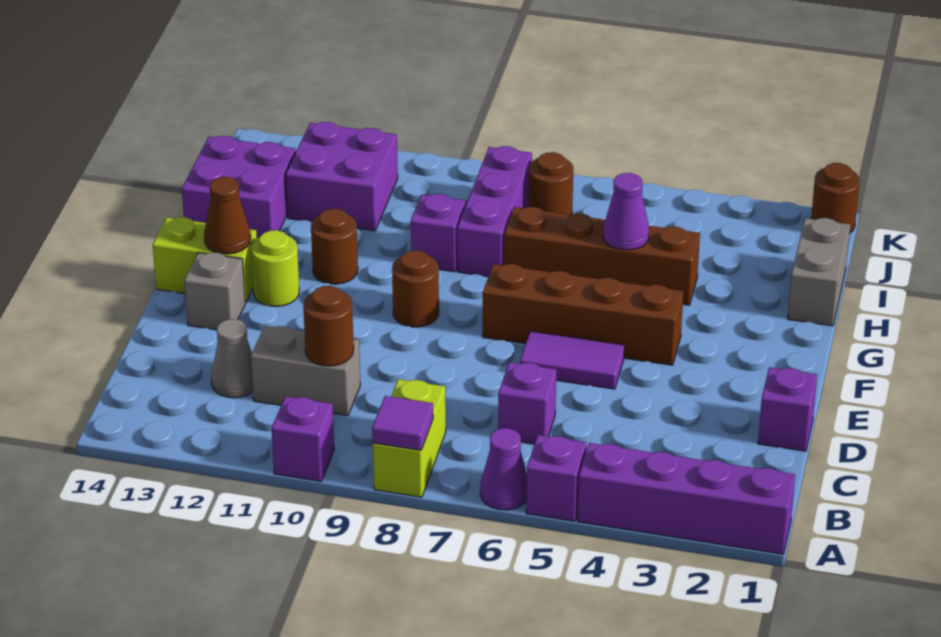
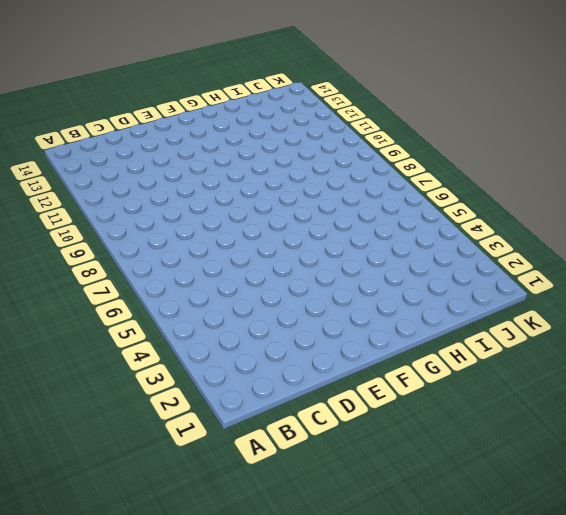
none -> purple 1x4 brick [578,443,795,554]
none -> purple 1x1 brick [526,435,586,521]
none -> purple 1x1 cone [480,428,527,510]

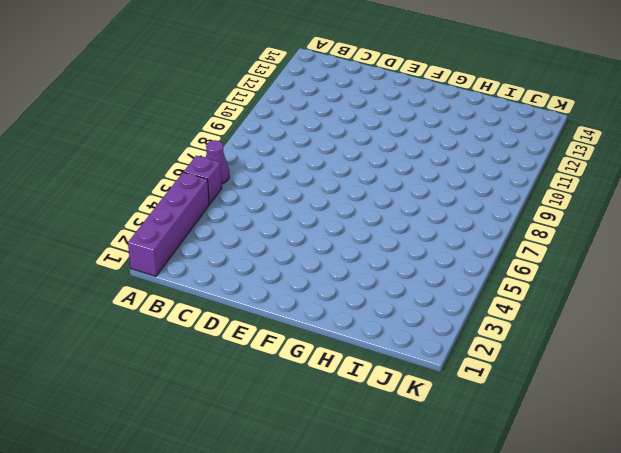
none -> lime 1x2 brick [373,379,446,497]
none -> purple 1x1 brick [272,396,334,481]
none -> purple 1x1 brick [498,362,556,444]

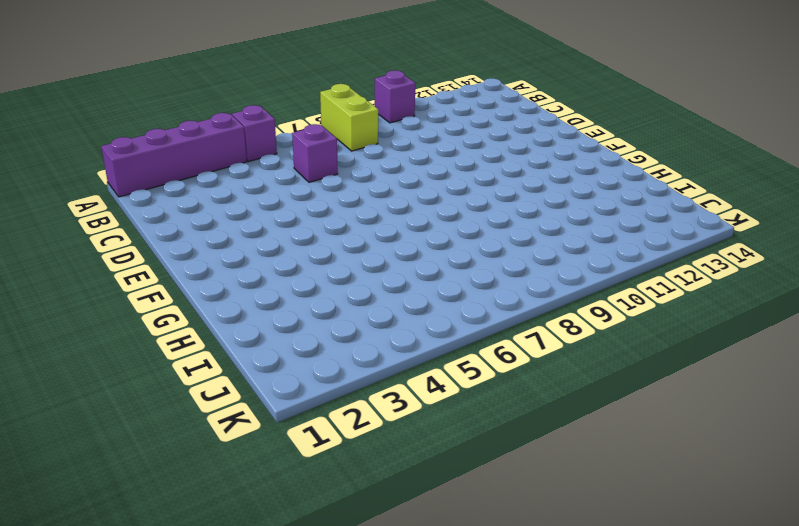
none -> purple 1x1 cone [480,428,527,510]
none -> grey 1x2 brick [251,326,360,416]
none -> grey 1x1 cone [211,319,253,398]

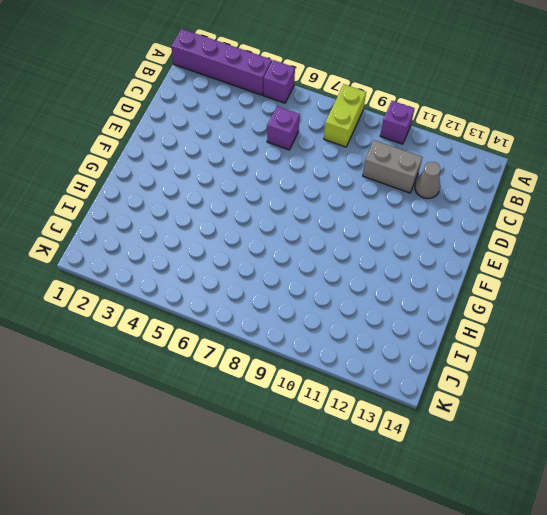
none -> purple 1x1 cone [480,428,527,510]
none -> purple 1x1 brick [758,367,817,451]
none -> purple 1x2 tile [520,331,624,389]

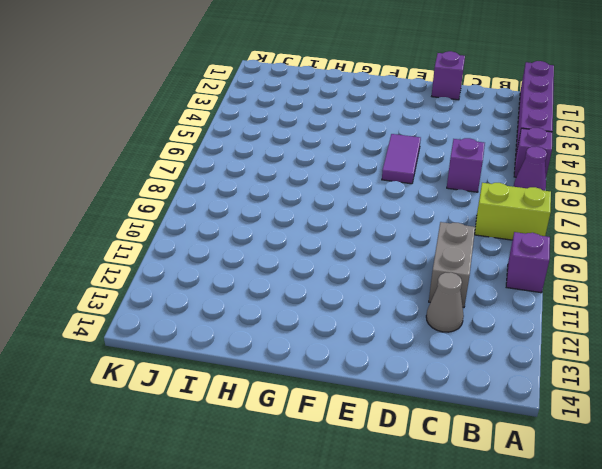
none -> grey 1x1 brick [184,252,245,330]
none -> brown 1x4 brick [483,264,683,365]
none -> brown 1x1 round brick [392,250,439,327]

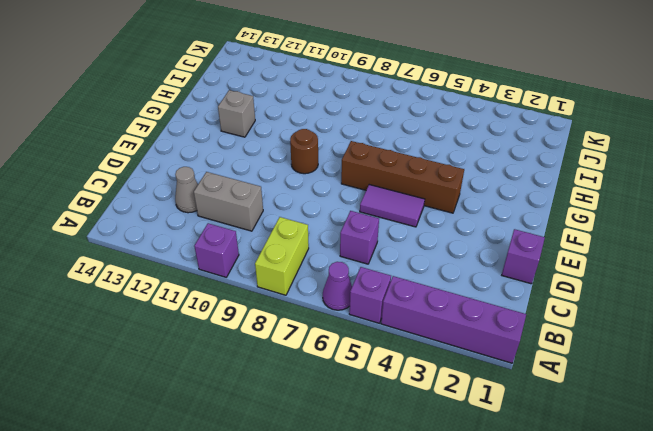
grey 1x1 brick [218,90,255,137] -> grey 1x1 brick moved to [184,252,245,330]
none -> lime 1x1 round brick [251,230,299,306]
none -> lime 1x2 brick [153,217,257,303]
none -> brown 1x1 round brick [311,209,358,284]

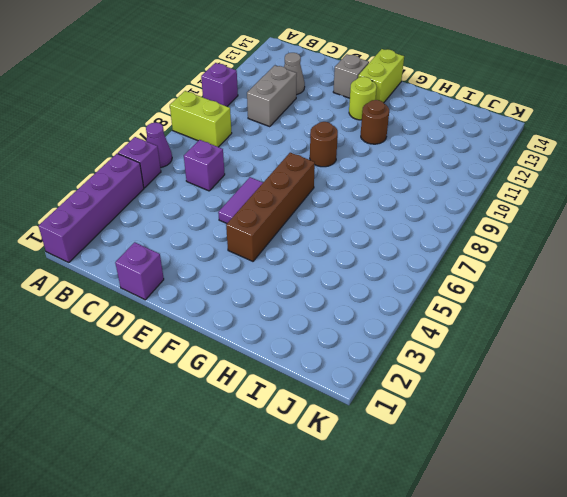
none -> grey 1x2 brick [788,218,850,326]
none -> brown 1x4 brick [504,207,700,305]
none -> purple 1x3 brick [457,146,532,276]

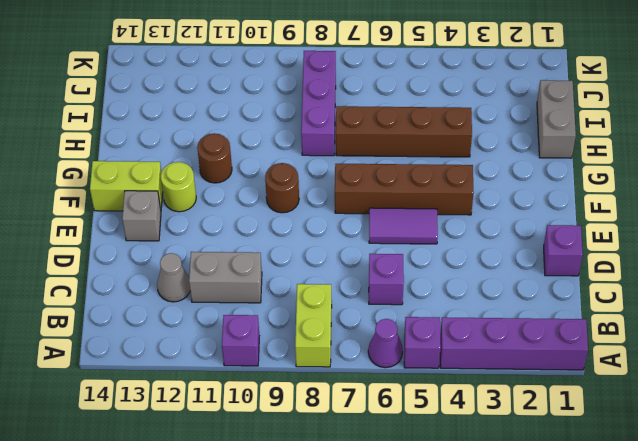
none -> purple 1x1 brick [411,194,466,272]
none -> purple 2x2 brick [182,136,296,238]
none -> purple 2x2 brick [286,122,398,231]

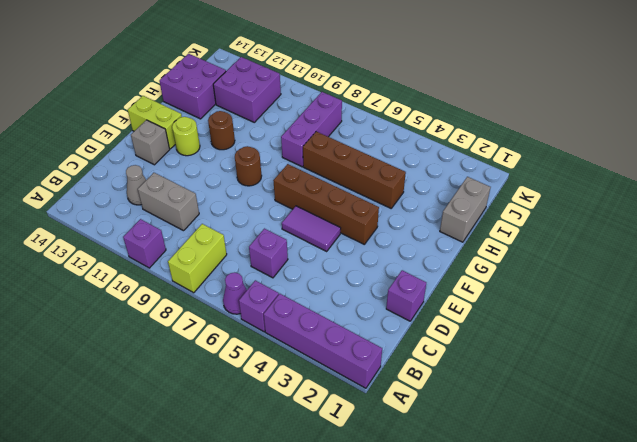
none -> purple 1x1 brick [411,194,466,272]
none -> brown 1x1 round brick [529,152,573,215]
none -> brown 1x1 round brick [811,163,860,234]

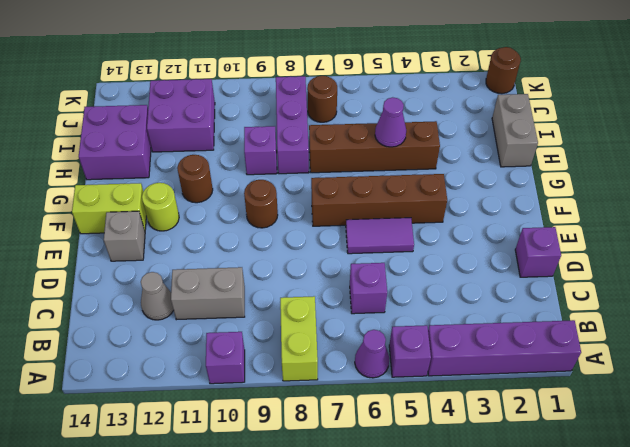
none -> purple 1x1 tile [372,396,433,450]
none -> brown 1x1 round brick [303,286,354,366]
none -> brown 1x1 cone [204,177,251,254]

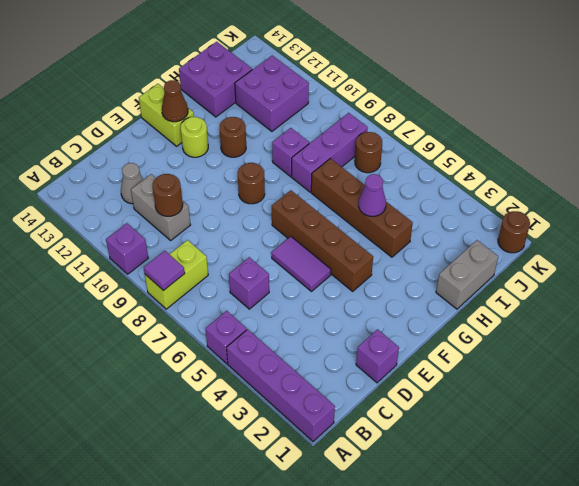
none -> purple 1x1 cone [480,428,527,510]
none -> grey 1x1 brick [184,252,245,330]

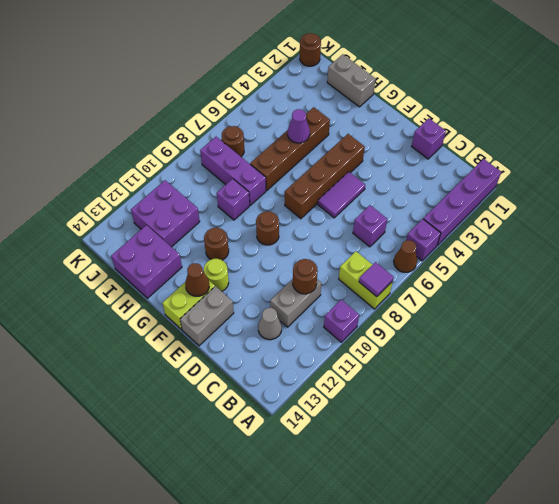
brown 1x1 cone [394,240,417,272] -> purple 1x1 cone [480,428,527,510]
grey 1x2 brick [180,286,234,346] -> grey 1x1 brick [184,252,245,330]

